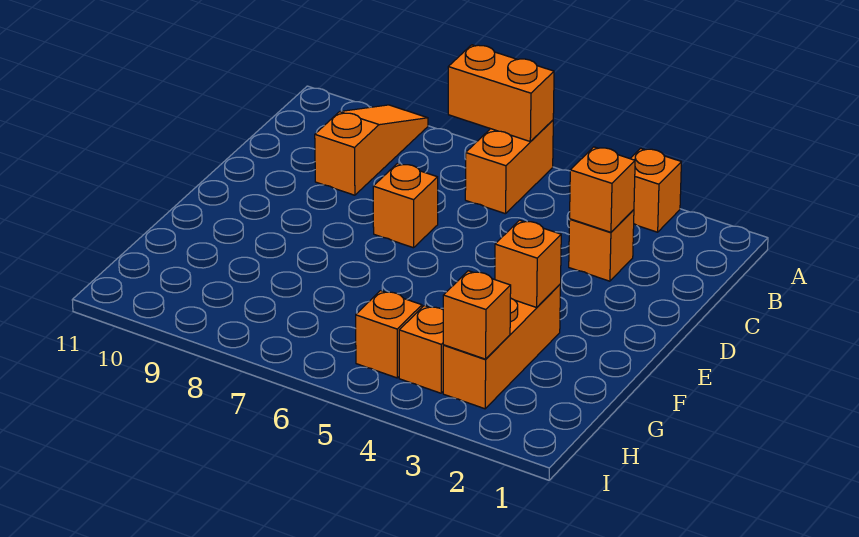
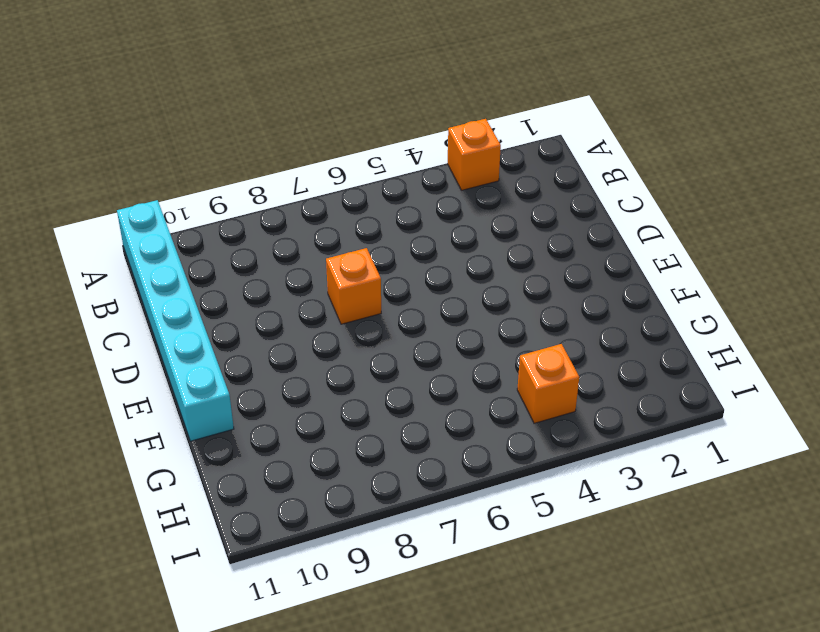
cyan 1x6 brick [117,200,234,441] -> none
none -> orange 1x2 brick [465,120,553,214]
none -> orange 1x3 slope [315,105,428,195]
none -> orange 1x1 brick [569,210,634,281]

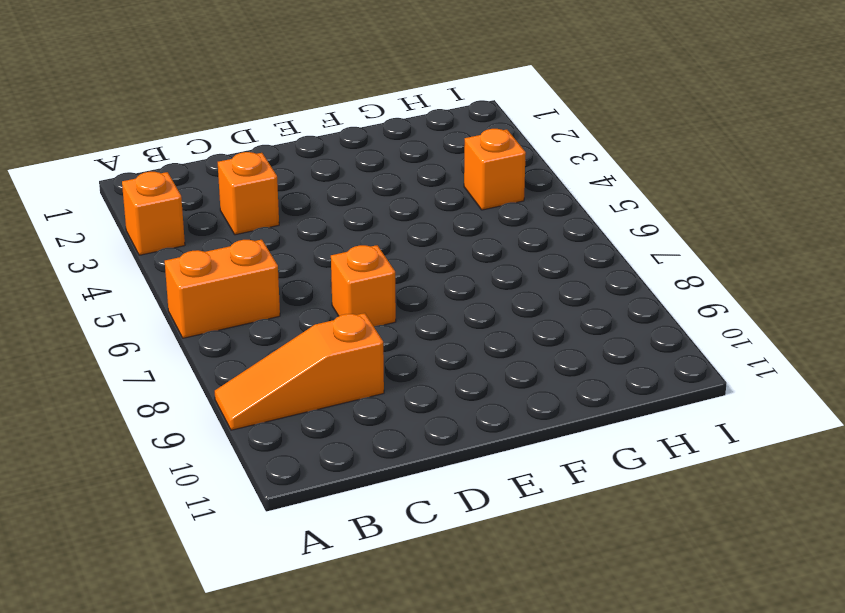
none -> orange 1x3 brick [443,284,561,409]
none -> orange 1x1 brick [356,291,422,378]
none -> orange 1x2 brick [448,45,554,142]

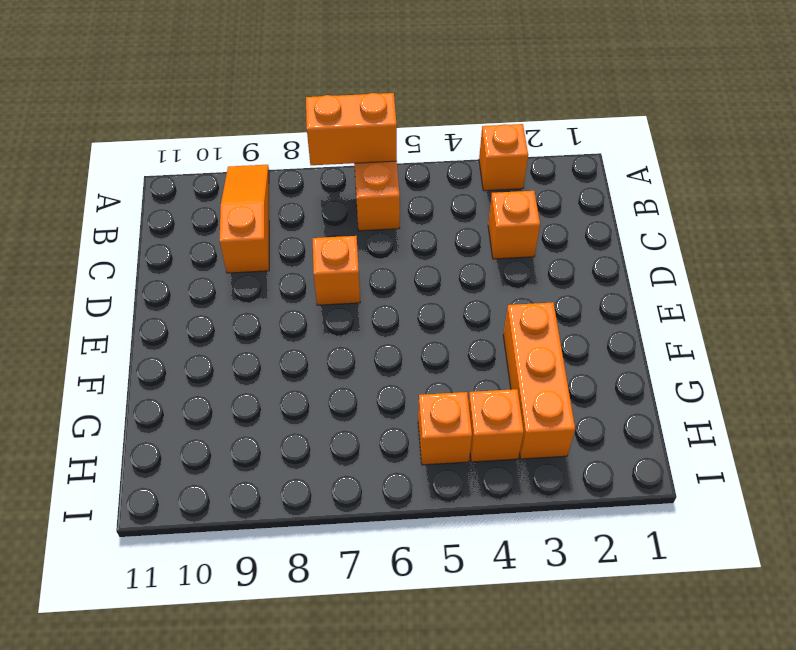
none -> orange 1x1 brick [570,147,635,232]
none -> orange 1x1 brick [495,220,561,308]
none -> orange 1x1 brick [443,271,511,359]

